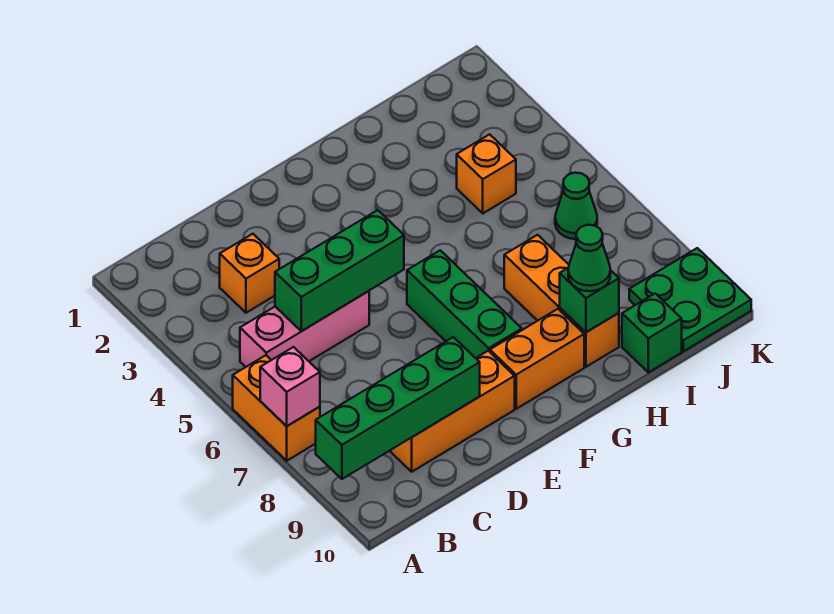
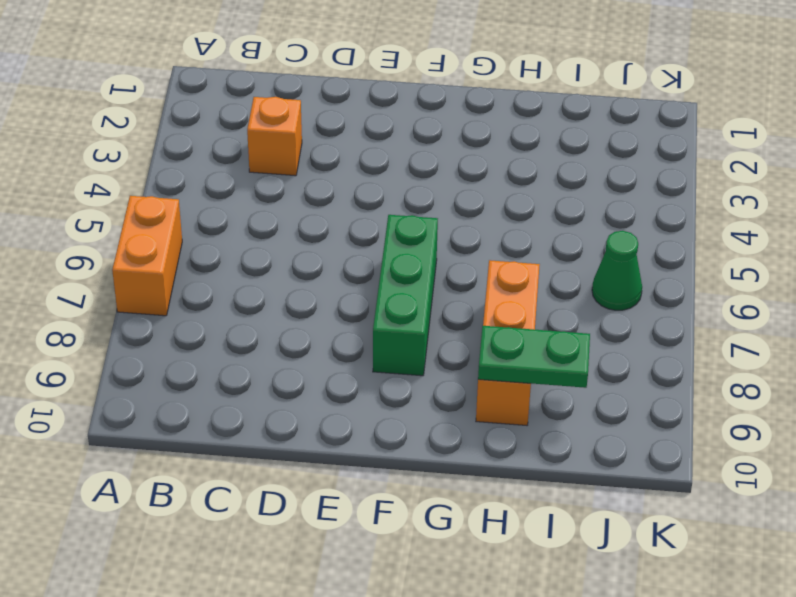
green 1x2 plate [478,326,590,388] -> green 1x1 brick [560,268,619,332]
none -> pink 1x3 brick [240,291,369,367]
none -> orange 1x3 brick [390,351,515,472]
none -> orange 1x2 brick [490,309,584,409]

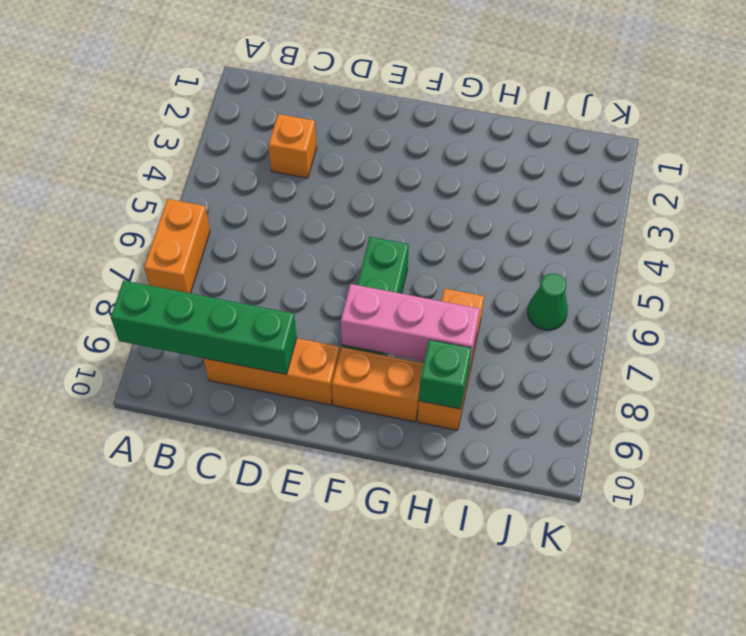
pink 1x3 brick [341,284,480,362] -> pink 1x3 brick moved to [240,291,369,367]
none -> orange 1x1 brick [457,134,516,213]
none -> green 1x1 brick [622,293,682,372]
none -> green 2x2 plate [629,248,751,351]

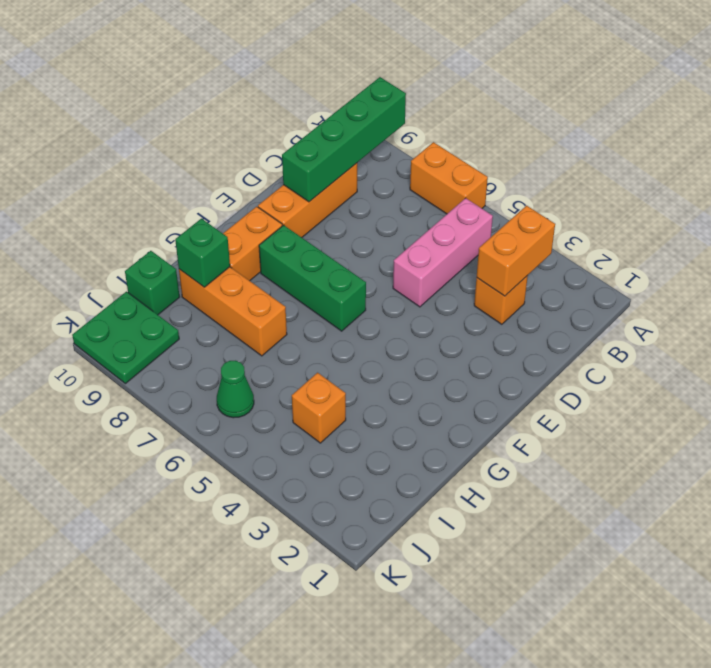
orange 1x2 brick [477,206,555,296] -> none
none -> pink 1x1 brick [260,347,320,426]
none -> green 1x3 brick [275,210,404,331]
none -> green 1x1 cone [568,225,610,291]

